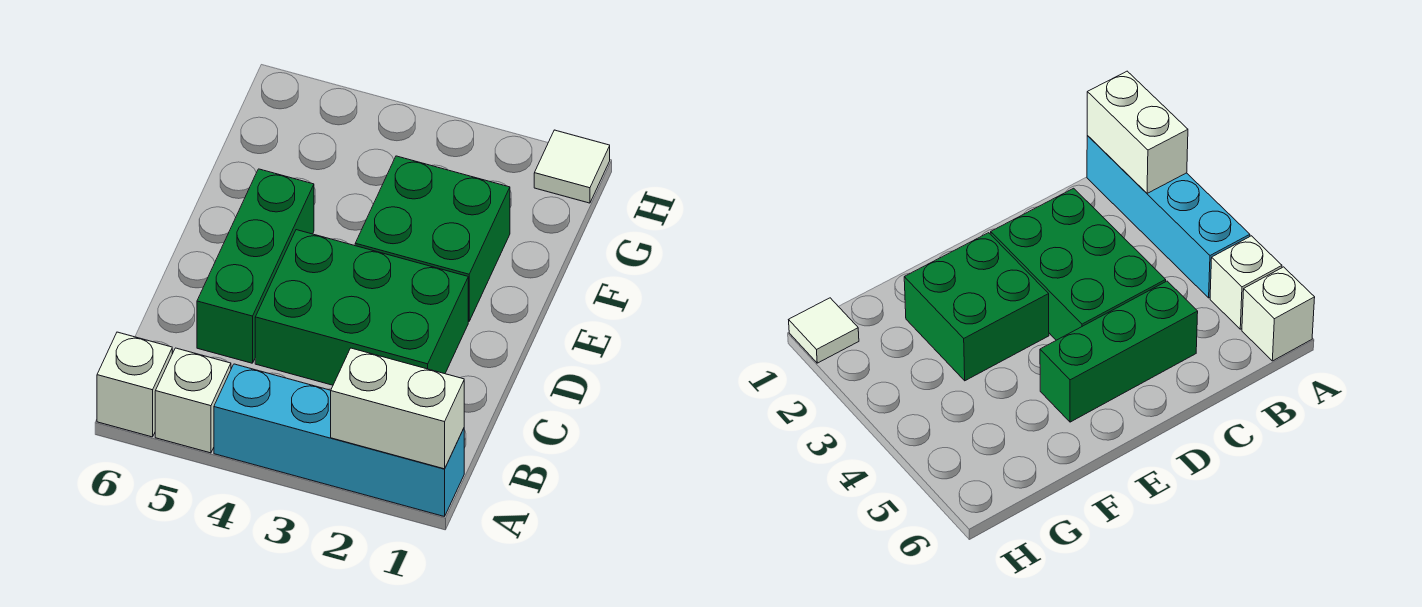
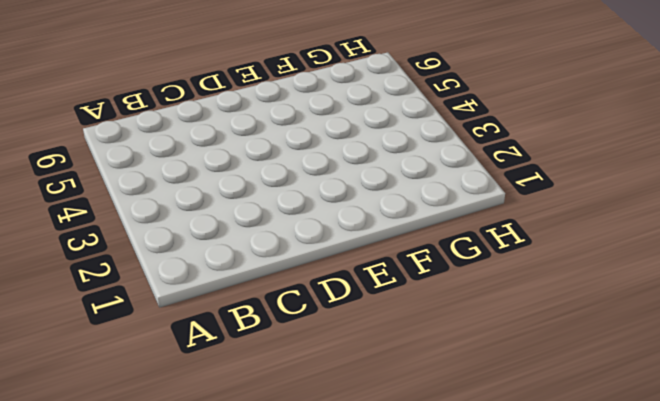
none -> cyan 1x4 brick [214,364,464,517]
none -> white 1x1 brick [155,348,231,453]

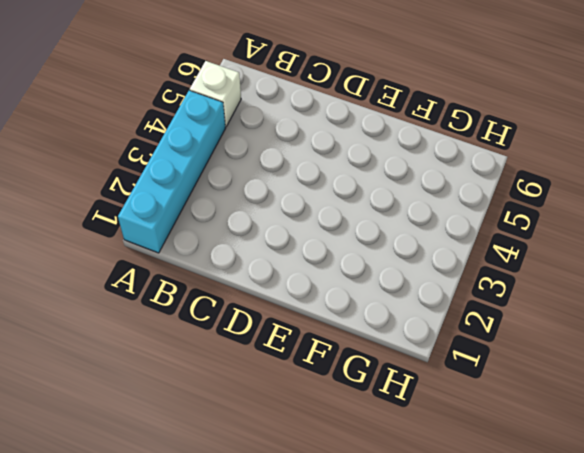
none -> white 1x1 brick [97,332,172,437]
none -> green 2x3 brick [255,230,468,385]

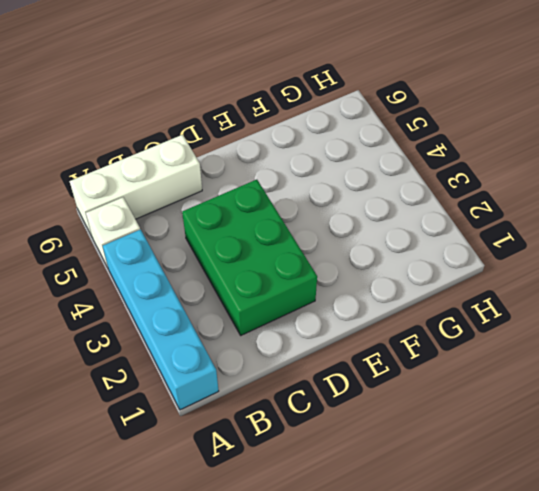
white 1x3 brick [69,135,202,236] -> white 1x1 brick [97,332,172,437]
none -> green 1x3 brick [197,169,314,363]
none -> green 2x2 brick [355,156,510,321]

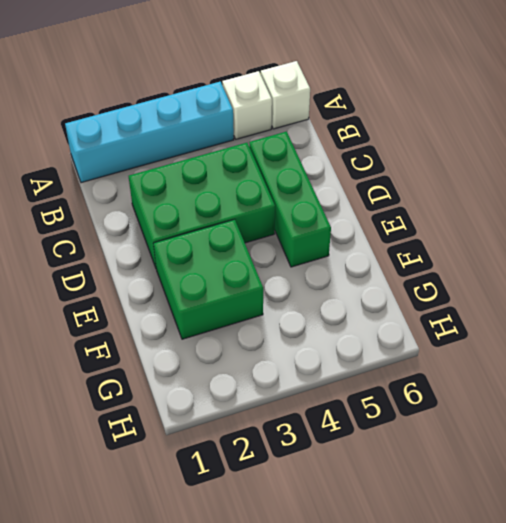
none -> white 1x1 tile [534,130,610,203]
none -> white 1x2 brick [331,348,464,469]

